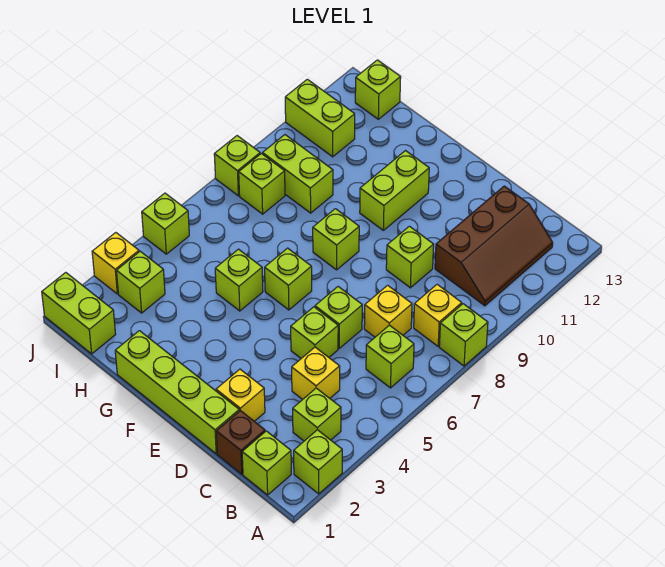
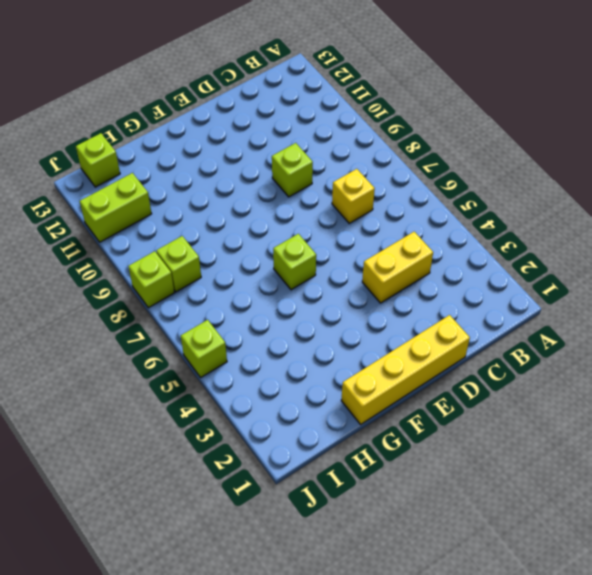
yellow 1x2 brick [362,232,433,303] -> yellow 1x1 brick [292,347,340,400]
yellow 1x4 brick [341,315,470,424] -> lime 1x4 brick [115,331,239,454]
none -> lime 1x1 brick [294,430,342,494]
none -> lime 1x1 brick [439,304,488,366]
none -> lime 1x1 brick [242,431,291,495]

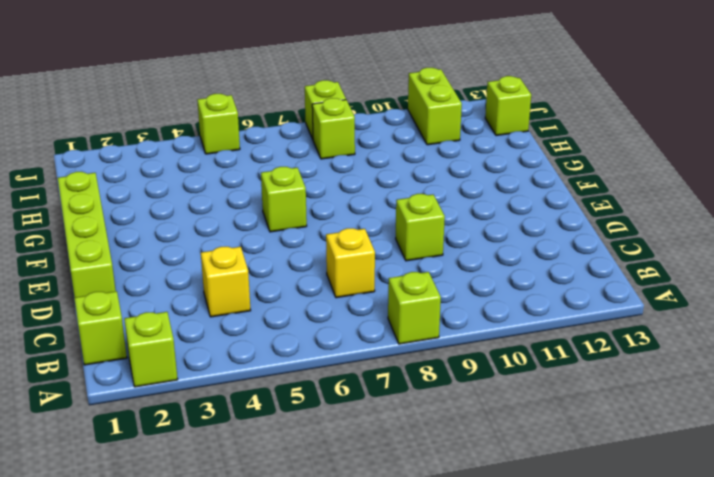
none -> lime 1x1 brick [293,388,341,441]
none -> lime 1x1 brick [366,325,414,388]
none -> yellow 1x1 brick [414,284,462,346]

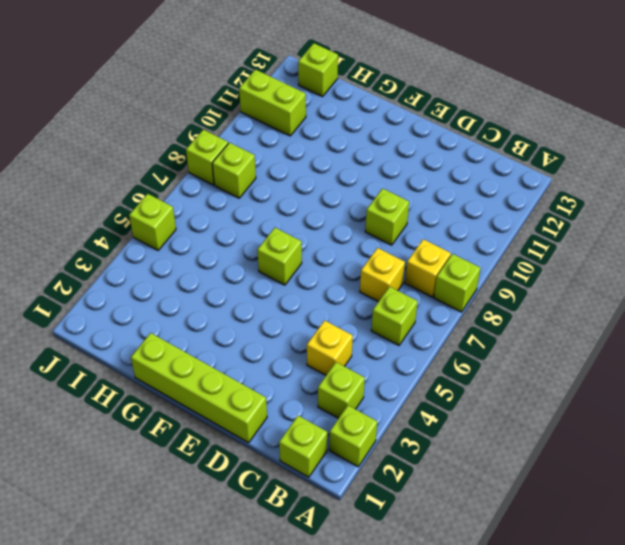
none -> brown 2x3 slope [435,186,553,306]
none -> brown 1x1 brick [216,410,265,474]
none -> yellow 1x1 brick [216,369,265,421]

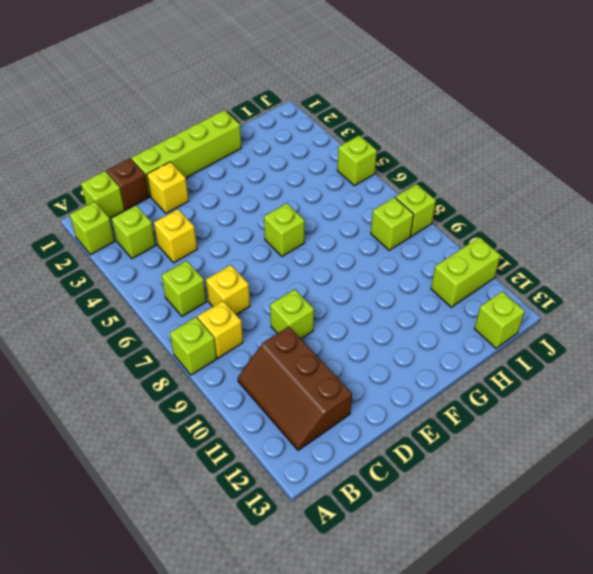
none -> lime 1x1 brick [291,307,338,358]
none -> lime 1x1 brick [315,287,362,348]
none -> lime 1x1 brick [313,209,359,270]

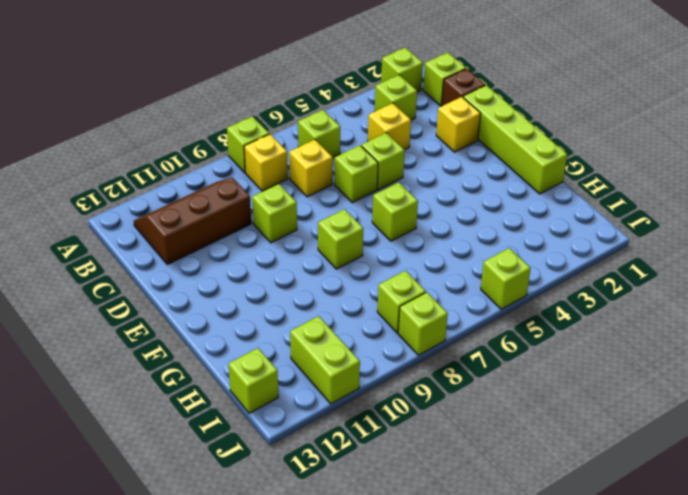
none -> lime 1x2 brick [360,151,429,230]
none -> lime 1x1 brick [215,249,263,311]
none -> lime 1x2 brick [262,135,333,213]

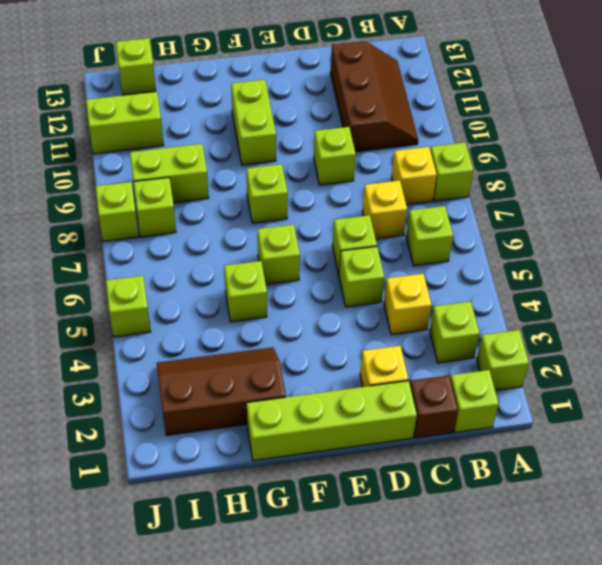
brown 2x3 slope [157,347,286,435] -> lime 1x1 brick [117,251,165,313]
none -> lime 1x2 brick [42,272,116,354]
none -> yellow 1x1 brick [92,233,139,294]

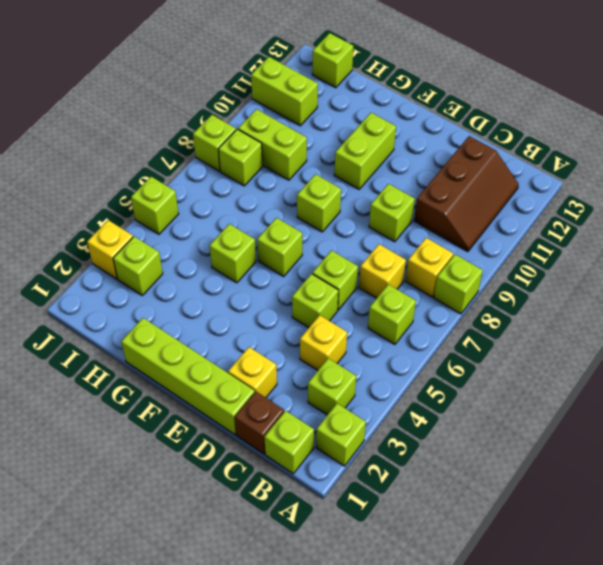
none -> lime 1x2 brick [42,272,116,354]

